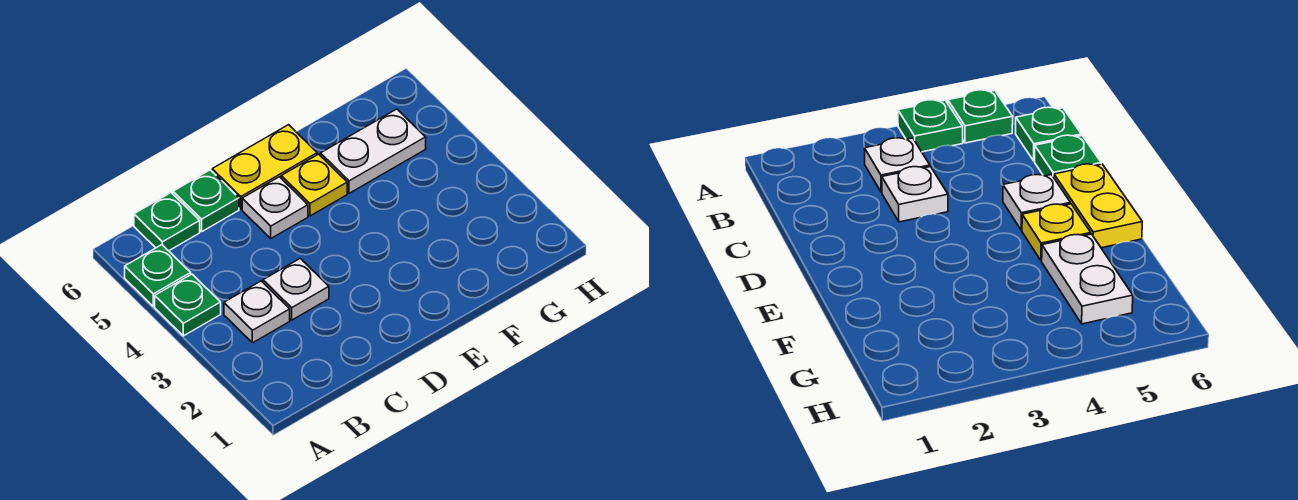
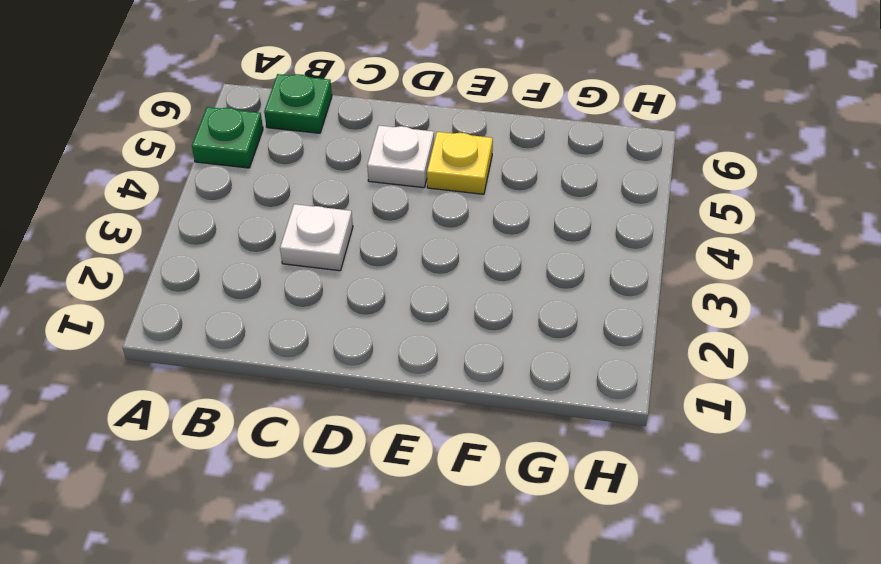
none -> green 1x1 plate [155,274,221,336]
none -> white 1x1 plate [224,281,290,343]

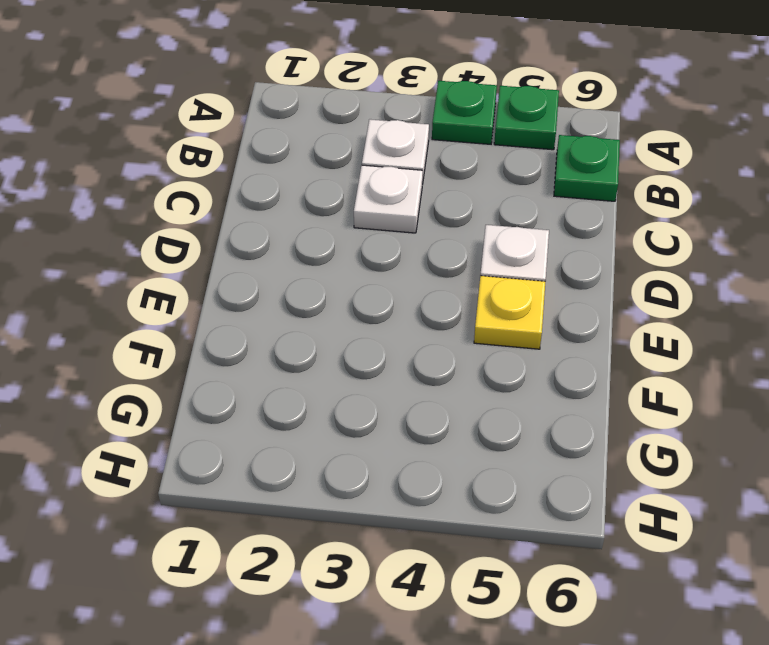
none -> green 1x1 plate [173,170,239,232]
none -> yellow 1x2 plate [212,125,317,209]

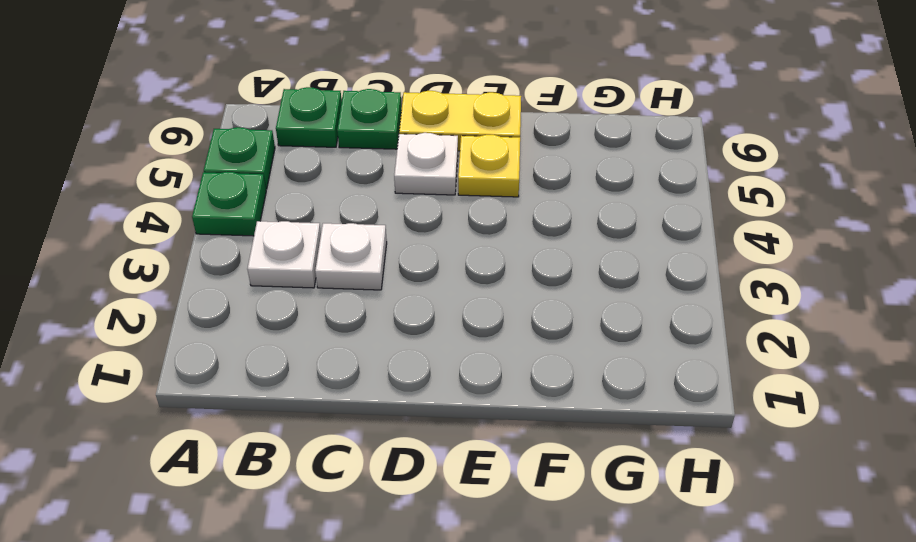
none -> white 1x2 plate [321,109,426,193]

